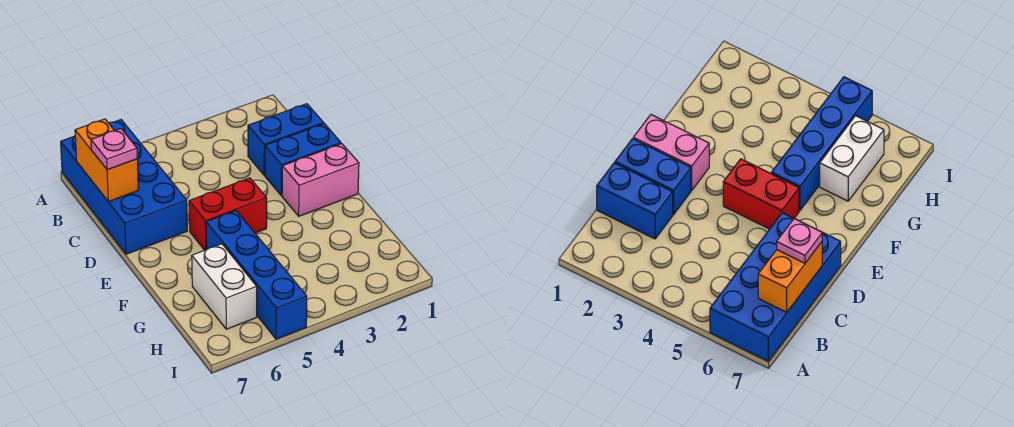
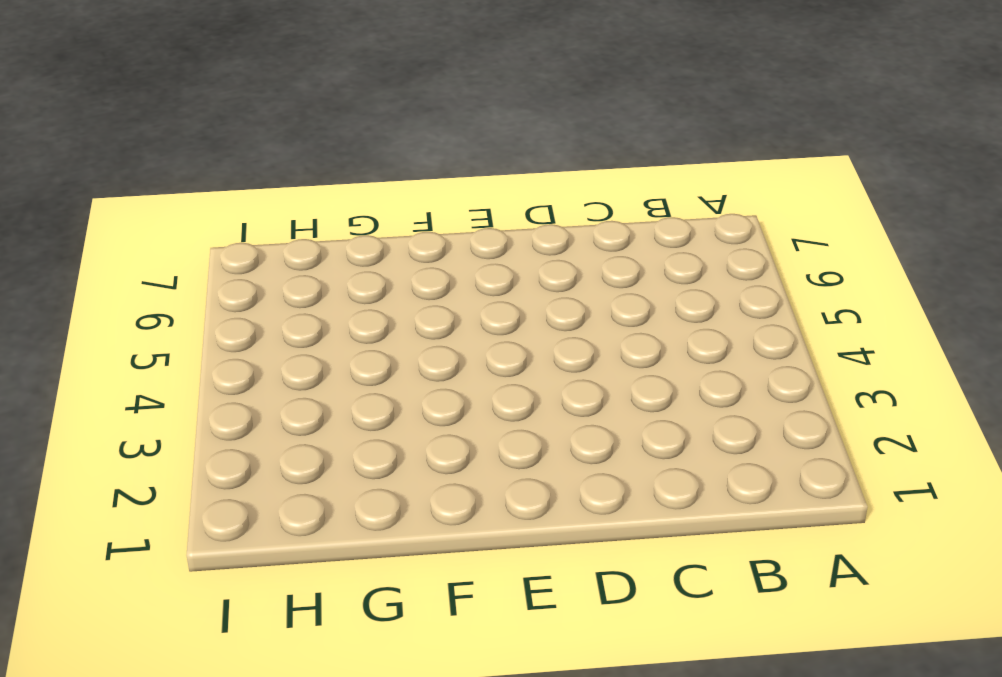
none -> blue 2x4 brick [61,120,187,254]
none -> blue 1x2 brick [248,104,323,175]

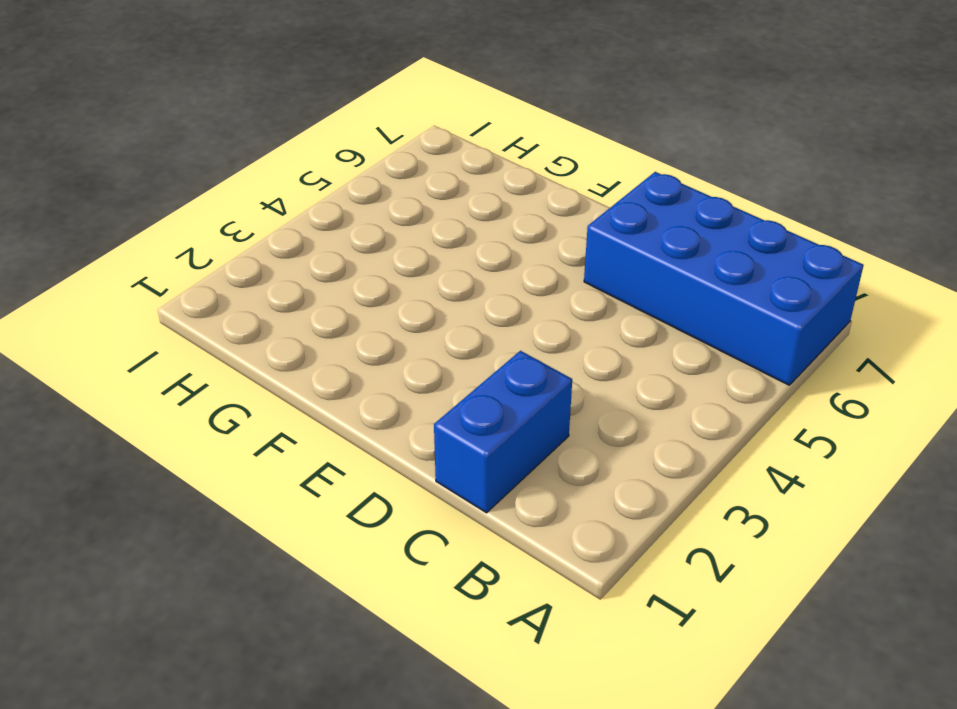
none -> blue 1x2 brick [265,124,341,196]
none -> pink 1x2 brick [282,144,359,216]

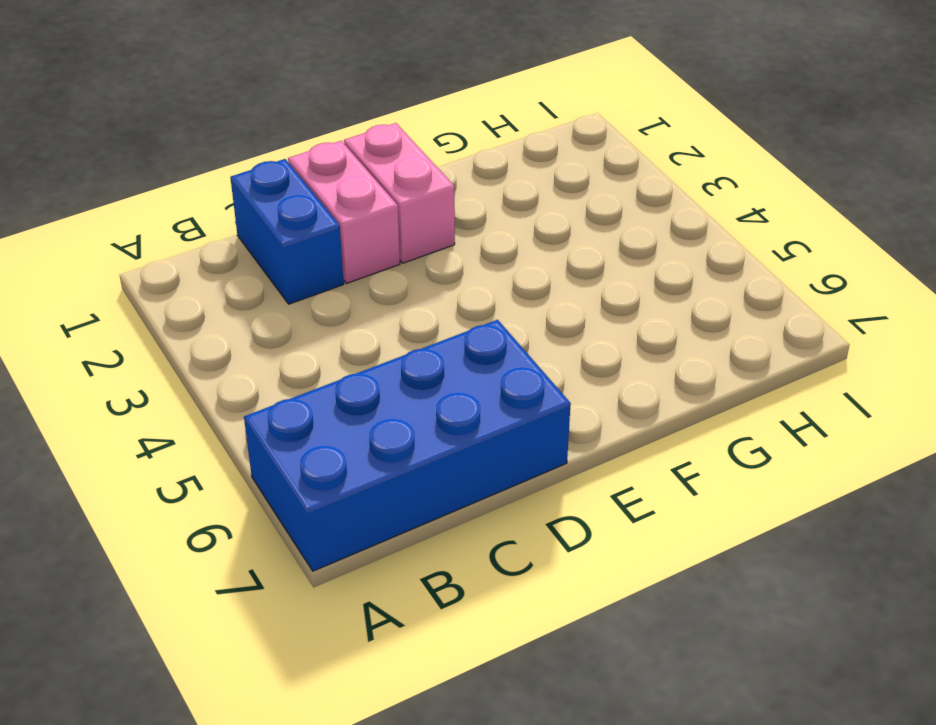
pink 1x2 brick [288,141,400,284] -> blue 1x2 brick [265,124,341,196]
none -> red 1x2 brick [189,178,267,250]
none -> blue 1x4 brick [206,211,307,339]

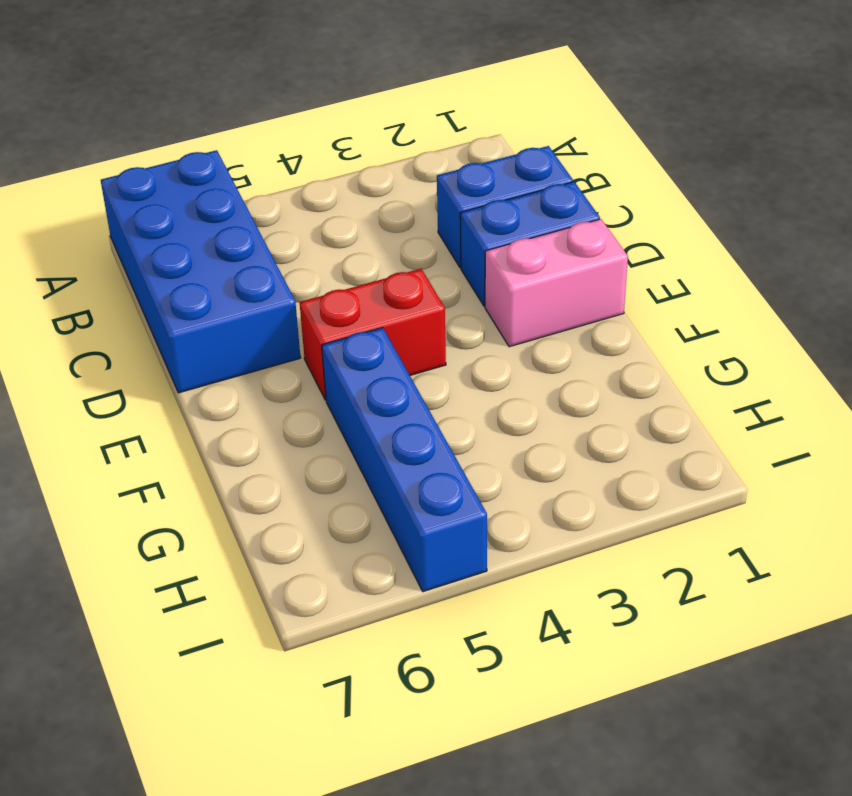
none -> white 1x2 brick [192,244,257,329]
none -> orange 1x2 brick [75,119,138,202]

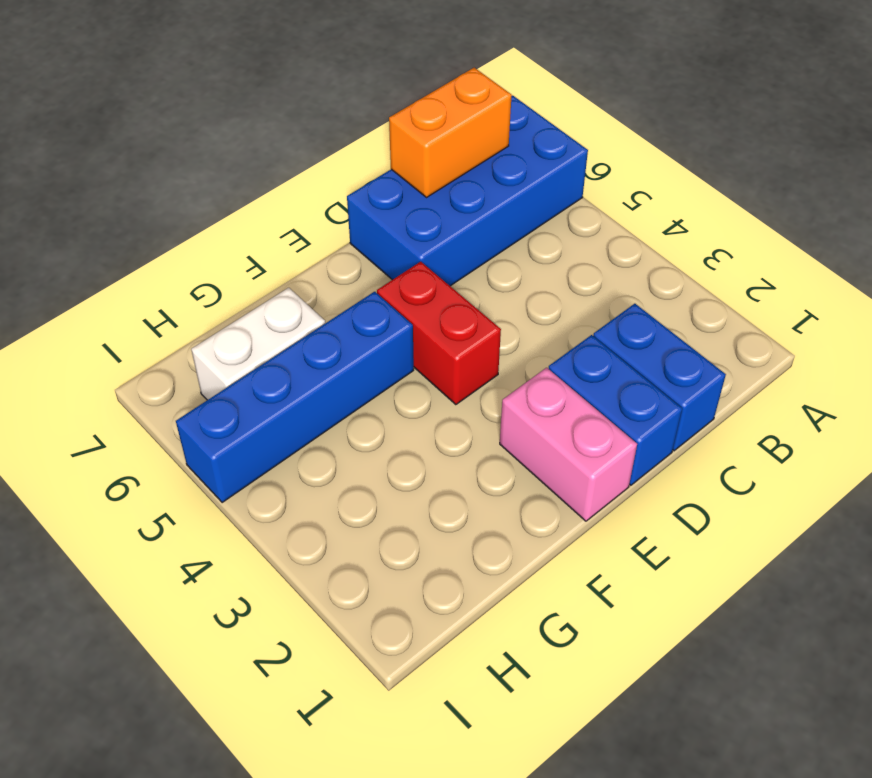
none -> pink 1x1 plate [91,129,137,170]

